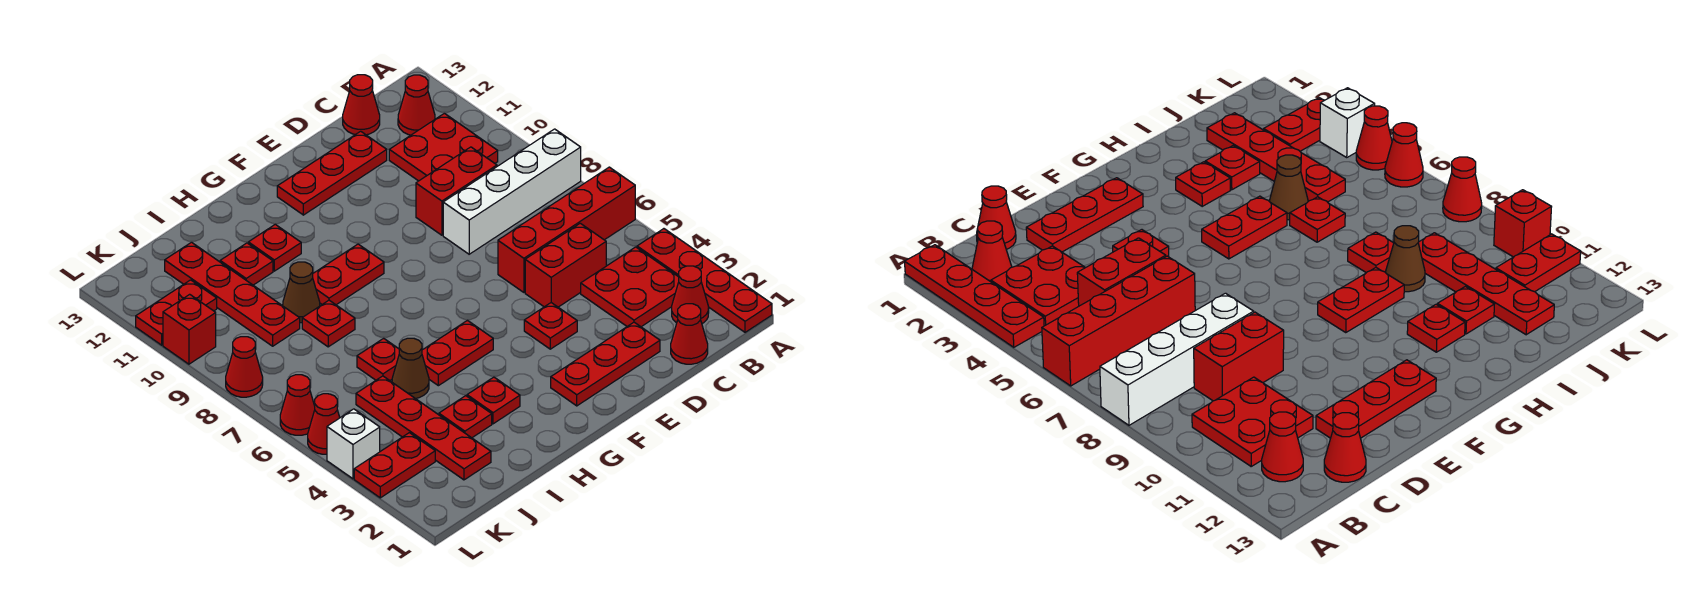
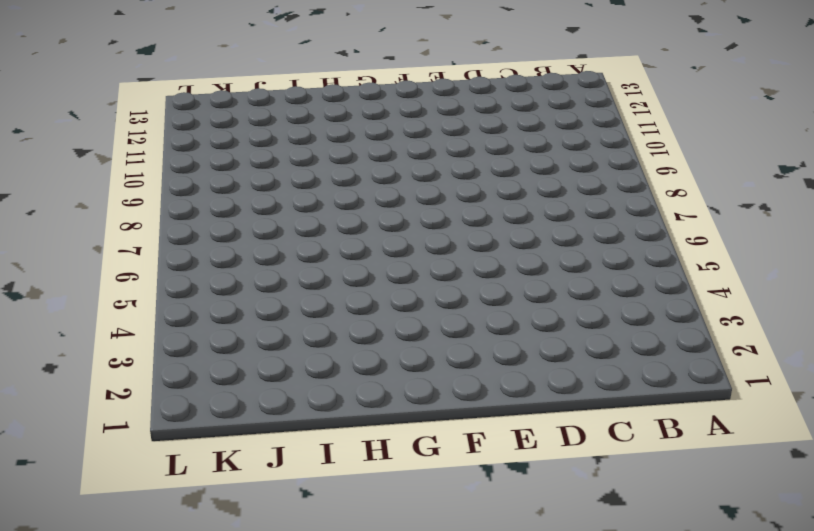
none -> red 1x4 plate [637,229,772,332]
none -> red 1x4 brick [498,167,635,292]
none -> white 1x4 brick [443,129,581,254]
none -> red 1x1 cone [672,266,709,324]

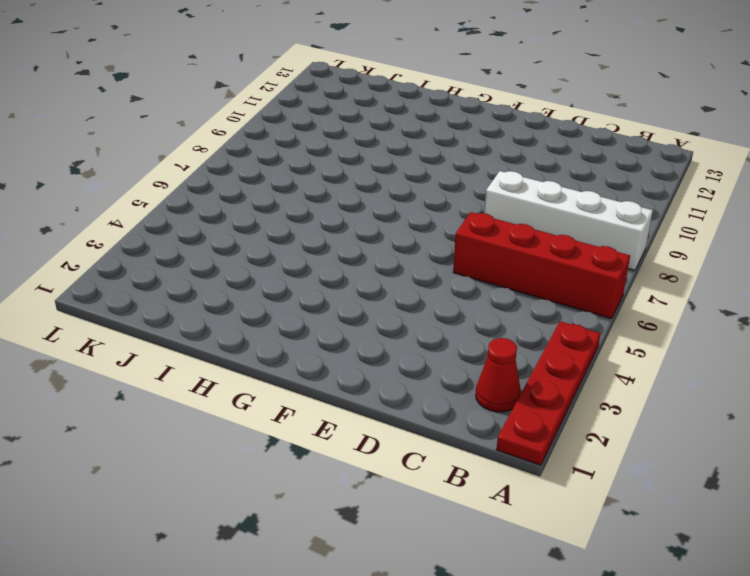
none -> red 2x2 plate [581,247,679,327]
none -> red 2x2 plate [389,113,498,181]
none -> red 1x1 cone [398,75,435,135]
none -> red 1x1 cone [671,304,708,364]

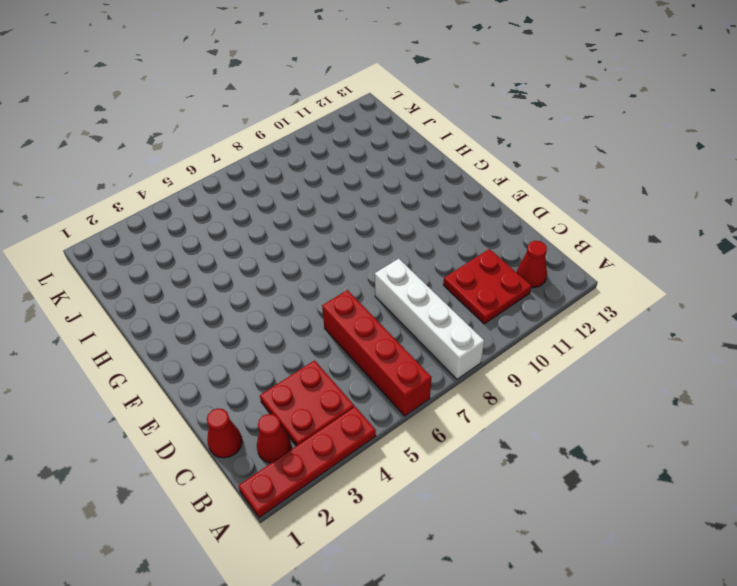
none -> red 1x2 brick [525,223,606,307]
none -> red 1x2 brick [416,147,497,235]
none -> red 1x1 cone [343,75,380,135]
none -> red 1x3 plate [551,322,660,406]

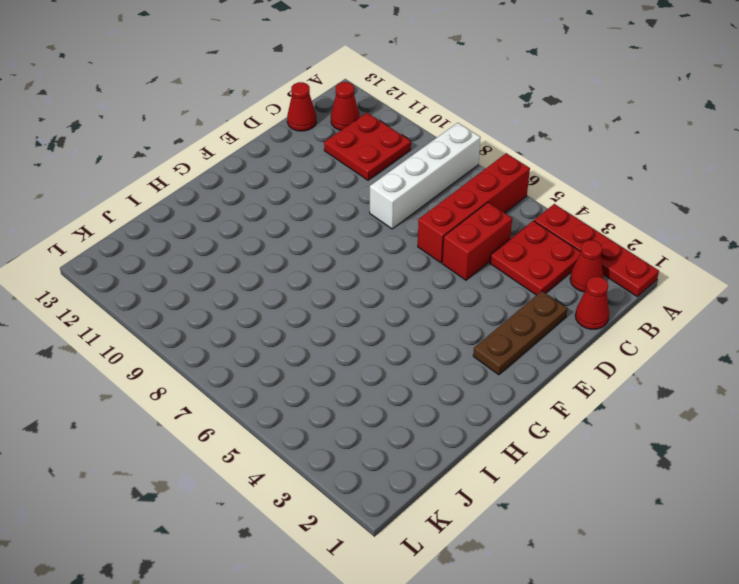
brown 1x3 plate [473,291,567,375] -> red 1x3 plate [551,322,660,406]
none -> red 1x2 brick [416,147,497,235]
none -> red 1x3 plate [277,131,387,215]
none -> red 1x1 plate [524,303,577,349]
none -> red 1x2 plate [422,321,493,386]

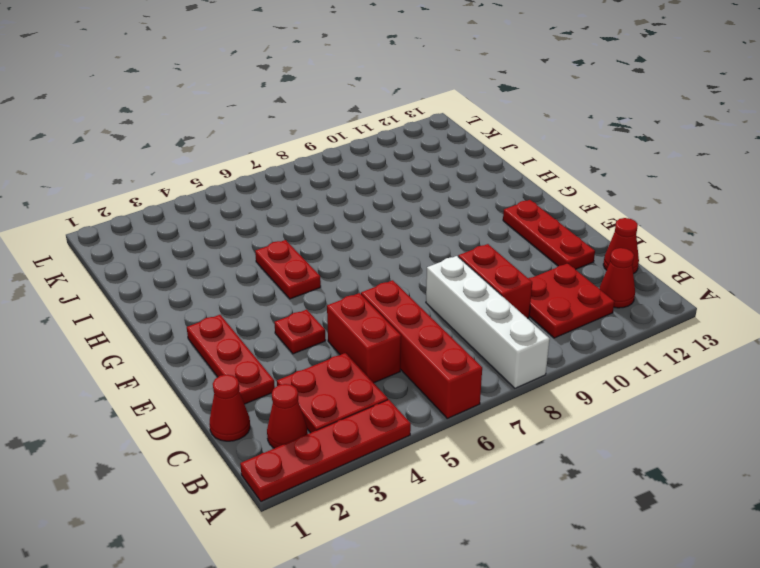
none -> red 1x2 plate [313,244,384,305]
none -> red 1x1 plate [467,377,520,424]
none -> red 1x1 plate [248,224,301,271]
none -> red 1x1 plate [439,396,492,438]

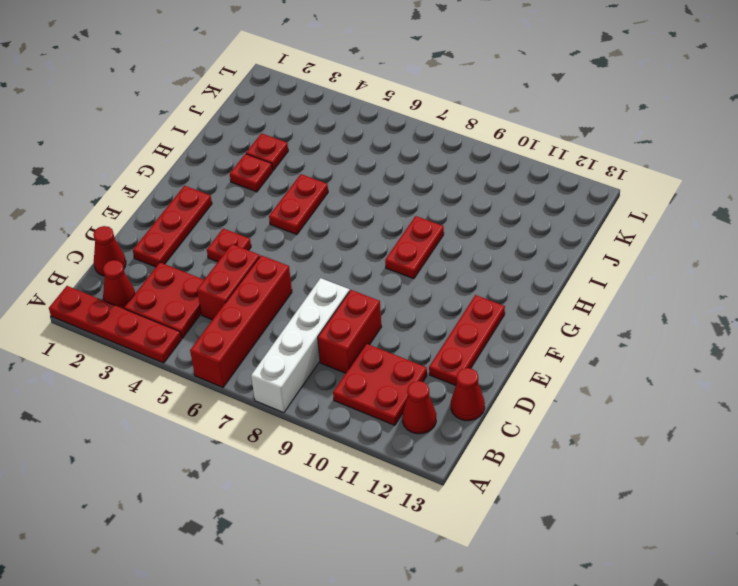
none -> red 1x1 plate [248,224,301,271]
none -> brown 1x1 cone [392,338,429,399]
none -> red 1x1 plate [357,338,399,380]
none -> red 1x1 plate [302,300,355,347]

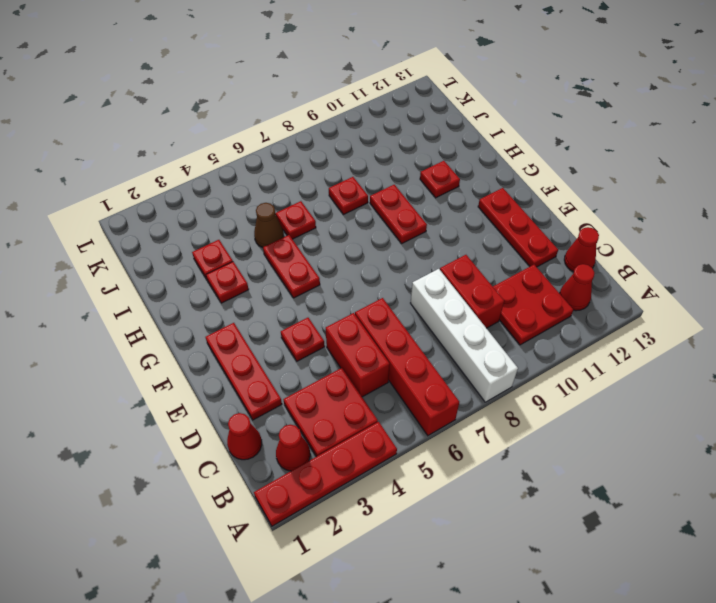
none -> brown 1x1 cone [283,262,320,323]
none -> red 1x1 plate [220,243,273,285]
none -> red 1x4 plate [356,376,491,480]
none -> red 1x4 plate [165,242,300,346]

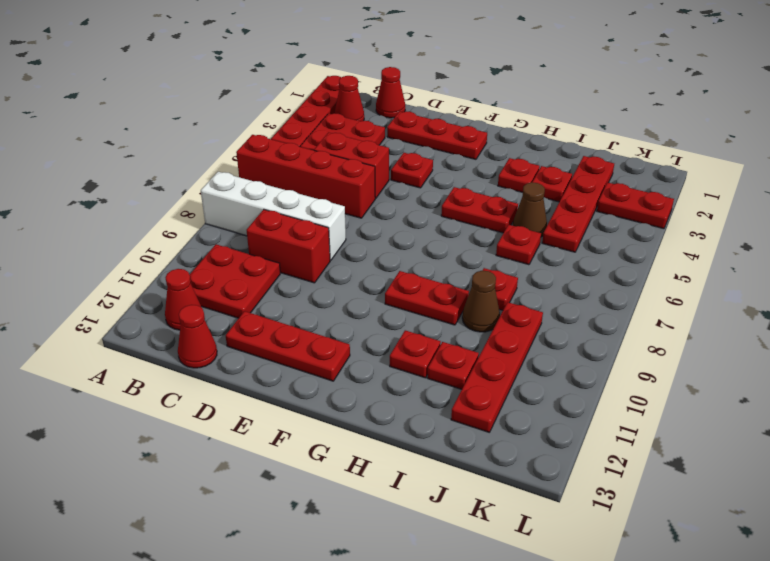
none -> red 1x2 plate [136,280,217,345]
none -> white 1x1 brick [327,409,380,479]
none -> red 1x1 cone [308,394,340,454]
none -> red 1x1 cone [280,375,315,435]

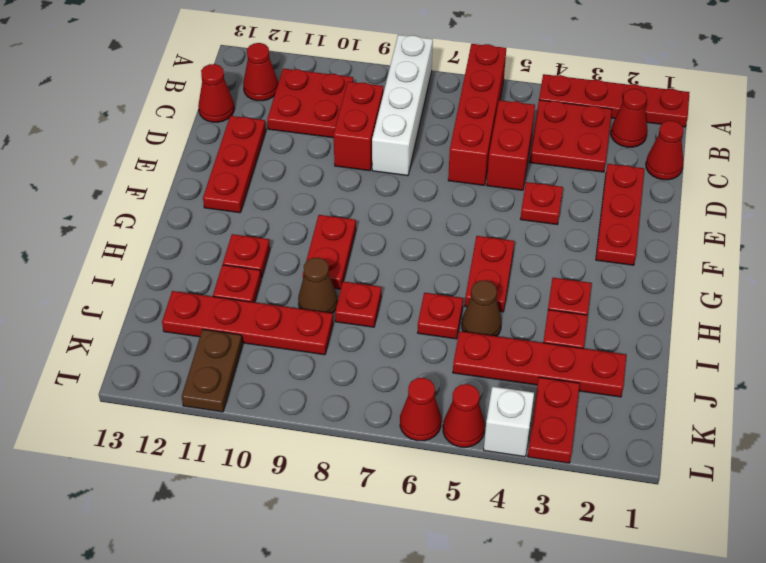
brown 1x2 plate [182,329,243,412] -> red 1x2 plate [136,280,217,345]
none -> red 1x1 cone [226,337,263,397]
none -> red 1x1 brick [163,294,216,364]

